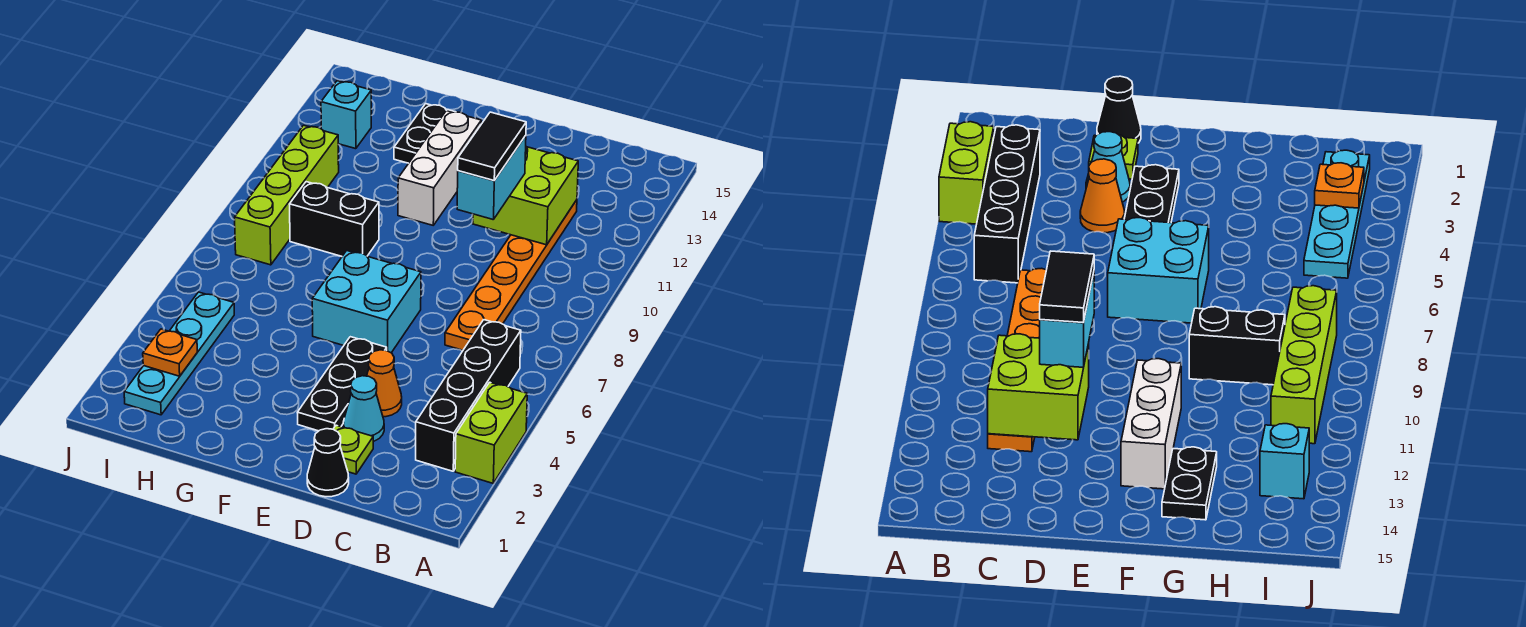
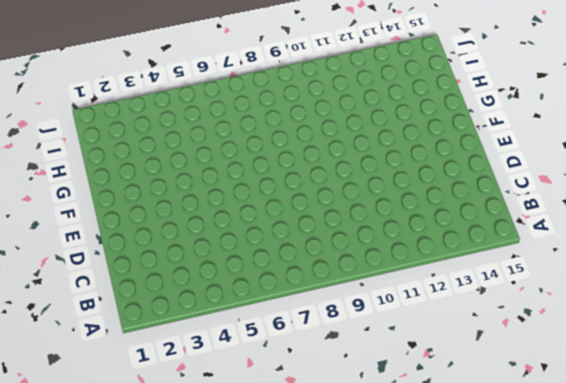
none -> lime 1x2 brick [455,382,527,483]
none -> black 1x4 brick [416,320,521,471]
none -> orange 1x6 plate [445,200,577,350]

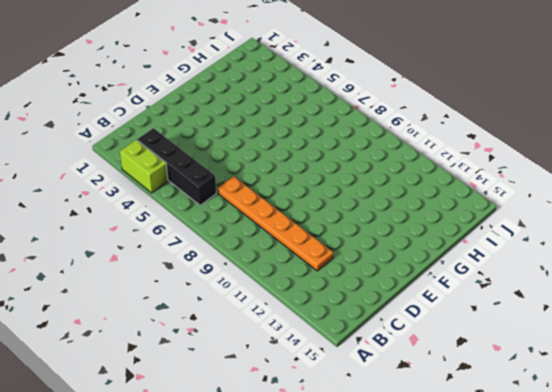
none -> black 1x1 cone [307,429,349,497]
none -> lime 1x1 plate [333,425,373,474]
none -> cyan 1x1 cone [343,376,384,442]

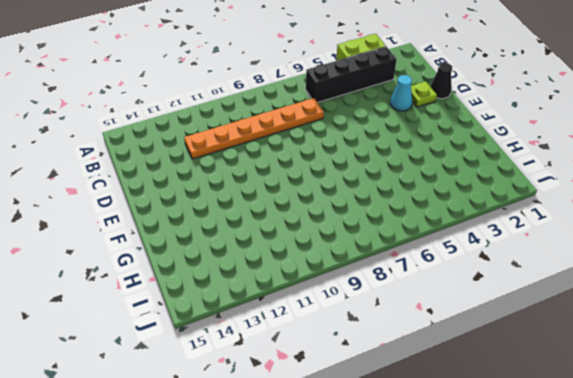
none -> orange 1x1 cone [367,350,402,417]
none -> black 1x3 plate [297,337,387,431]
none -> cyan 2x2 brick [312,251,421,353]

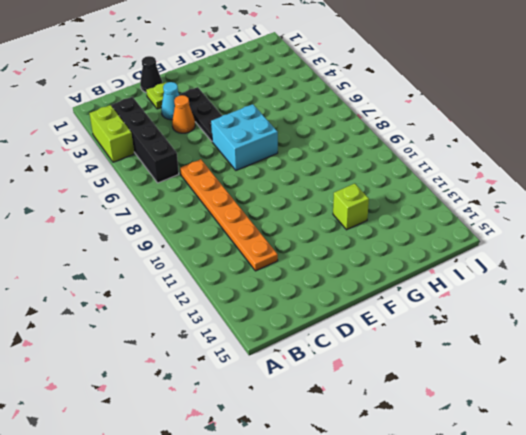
lime 1x1 brick [333,184,369,230] -> none
none -> white 1x3 brick [398,111,481,225]
none -> black 1x2 brick [290,182,379,256]
none -> black 1x2 plate [394,104,455,163]

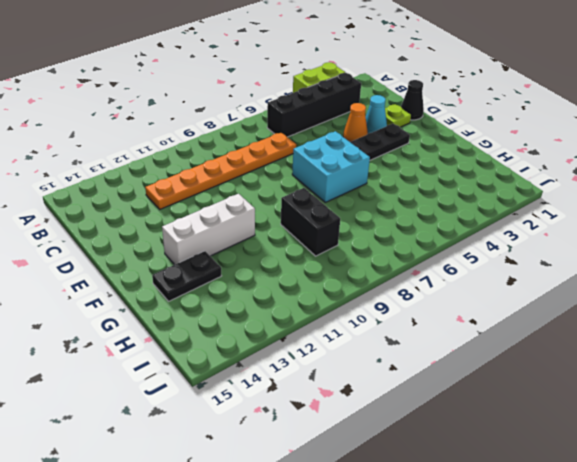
none -> cyan 1x4 plate [124,292,234,415]
none -> lime 1x4 brick [235,125,339,265]
none -> cyan 1x1 brick [321,81,371,149]

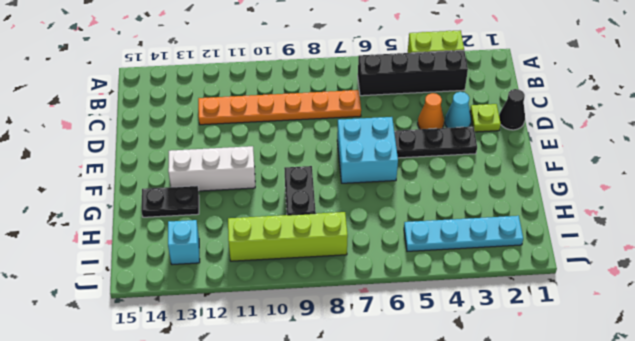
none -> lime 2x2 brick [473,147,578,245]
none -> orange 1x1 plate [143,329,197,376]
none -> cyan 1x2 brick [457,135,526,220]

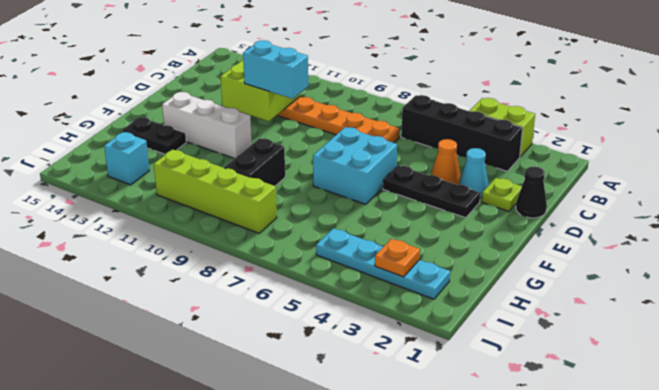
none -> black 1x2 tile [458,112,526,180]

